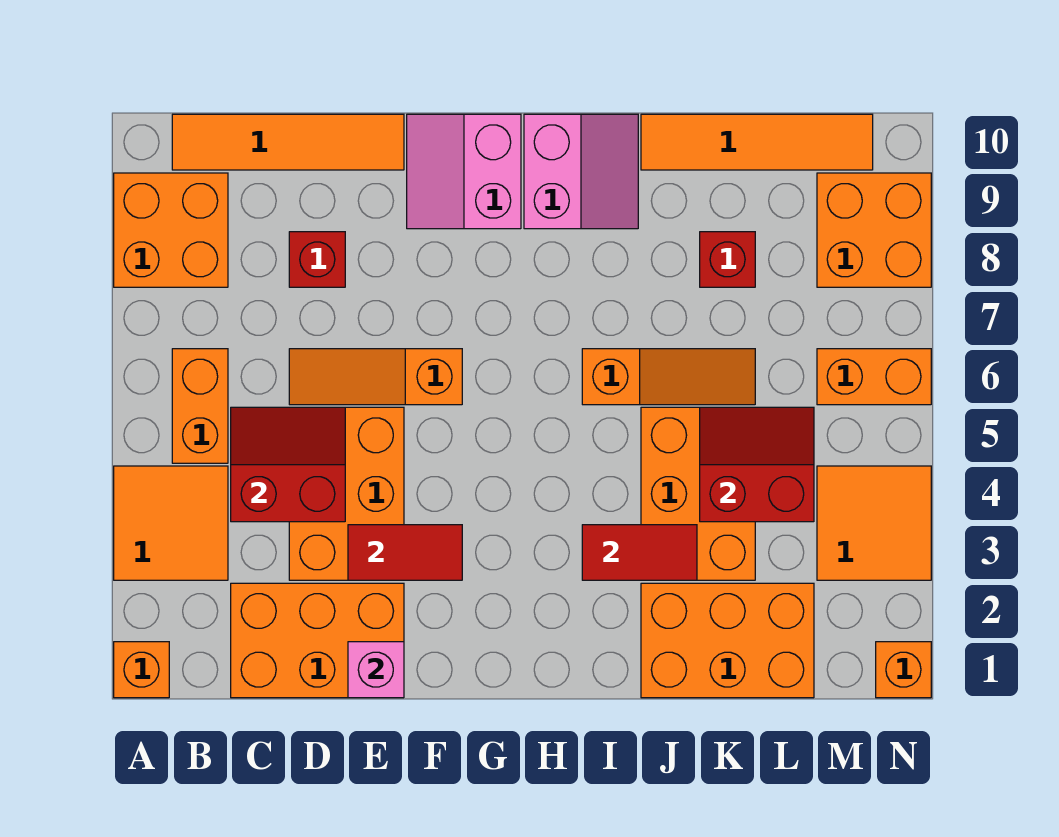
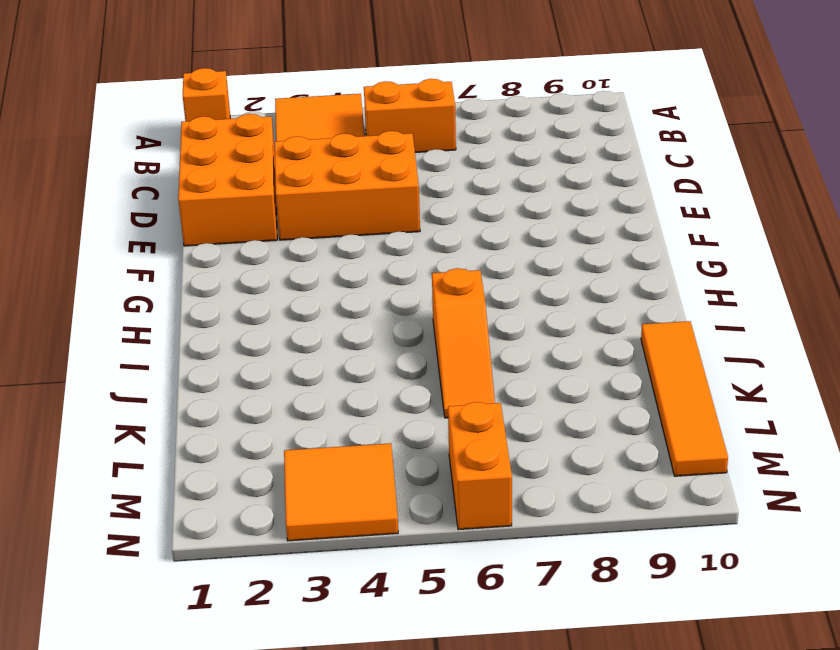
none -> orange 2x2 brick [114,173,228,287]
none -> orange 1x4 tile [172,114,404,170]
none -> orange 1x3 slope [289,349,462,405]

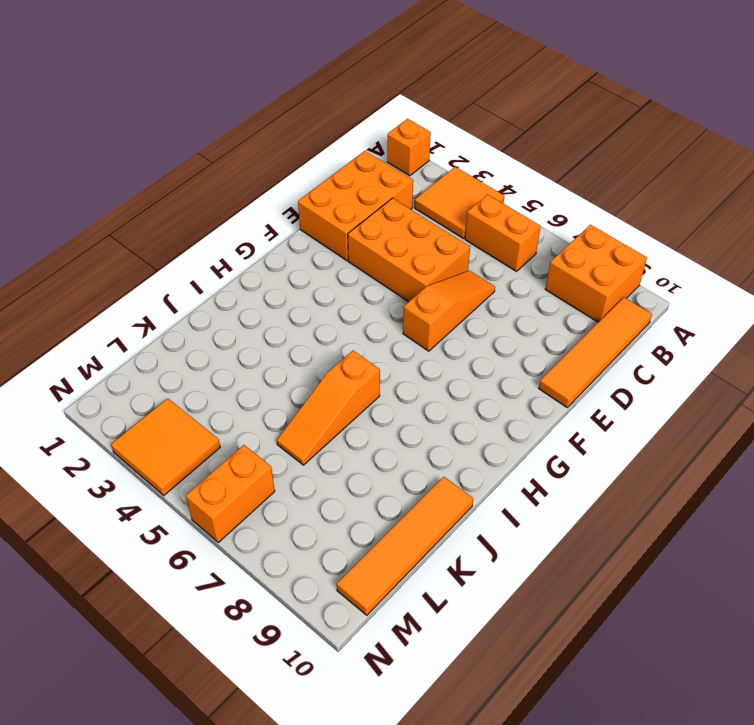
none -> red 1x1 brick [289,232,345,287]
none -> pink 2x2 slope [407,114,521,229]
none -> pink 2x2 slope [524,114,638,229]

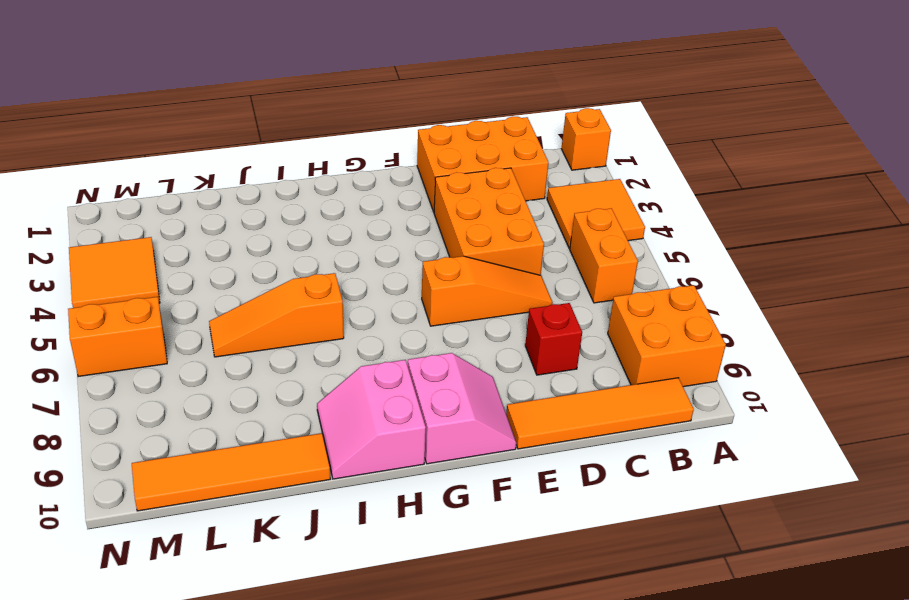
none -> orange 2x3 brick [641,583,814,698]
none -> orange 2x3 brick [641,407,755,580]
none -> red 1x1 brick [700,232,755,287]

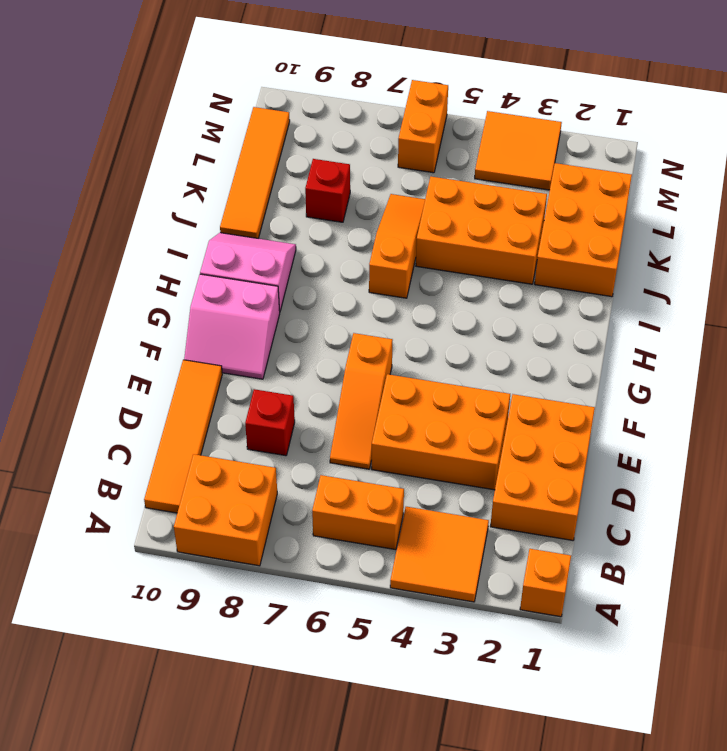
none -> orange 2x2 brick [817,173,931,287]
none -> orange 1x1 brick [876,642,931,698]
none -> red 2x2 slope [231,407,345,522]

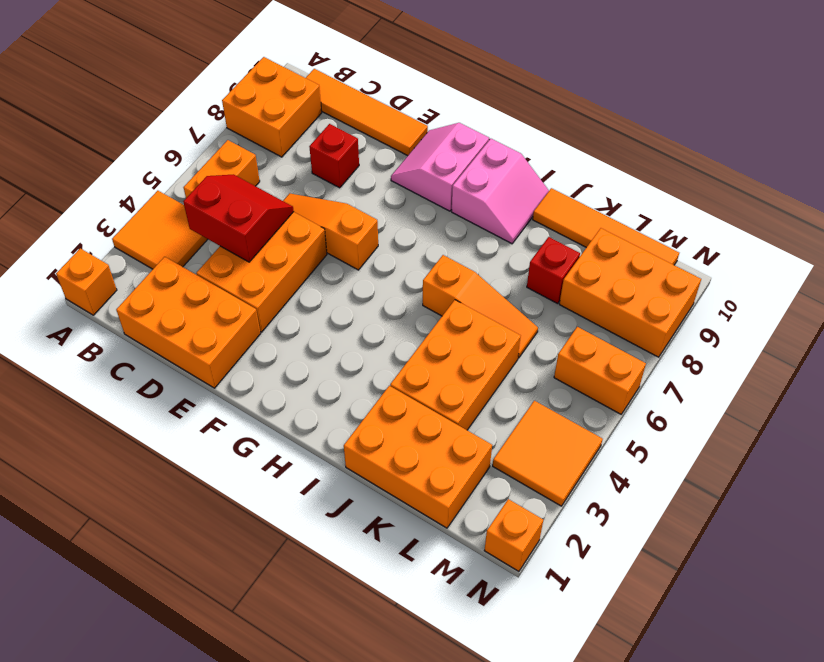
orange 2x3 brick [559,228,701,357] -> orange 2x2 brick [817,173,931,287]
none -> pink 1x1 brick [348,642,404,698]
none -> red 1x2 tile [348,525,462,580]
none -> red 1x2 tile [582,525,697,580]

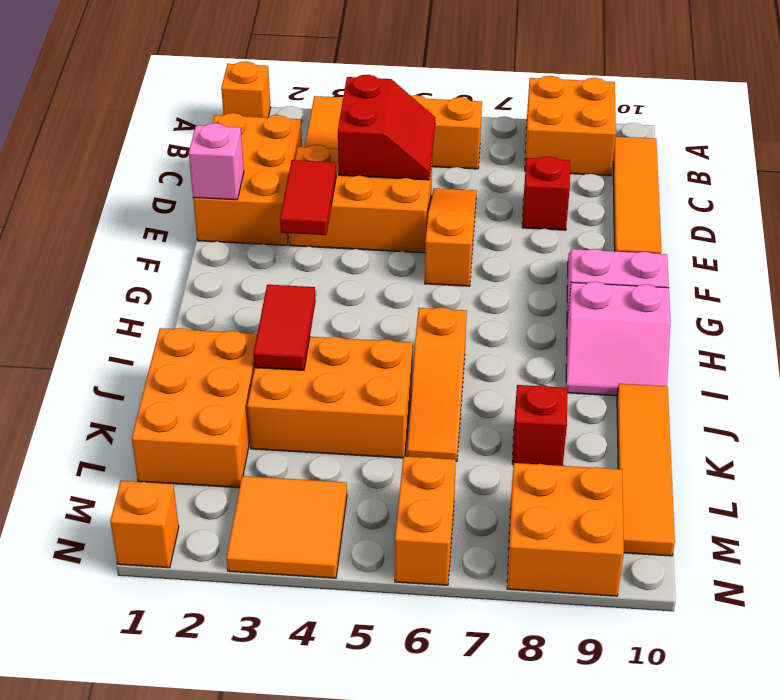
none -> red 2x2 slope [700,407,814,522]

